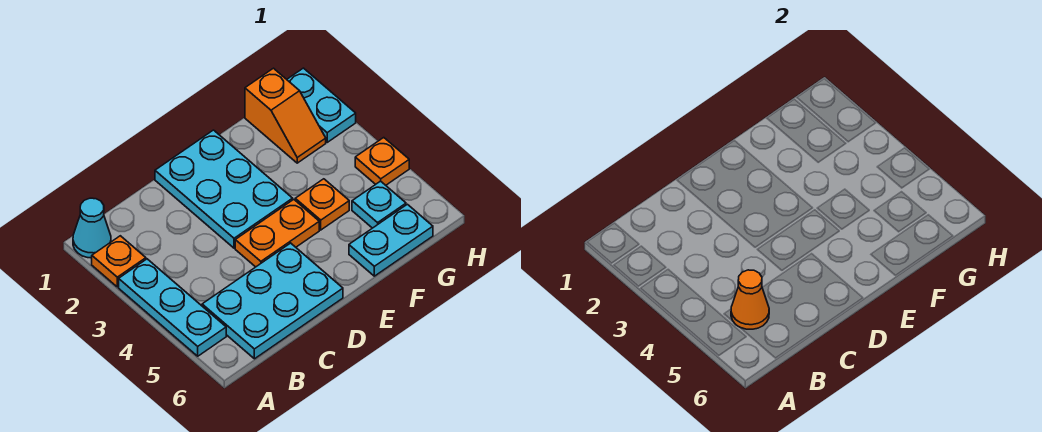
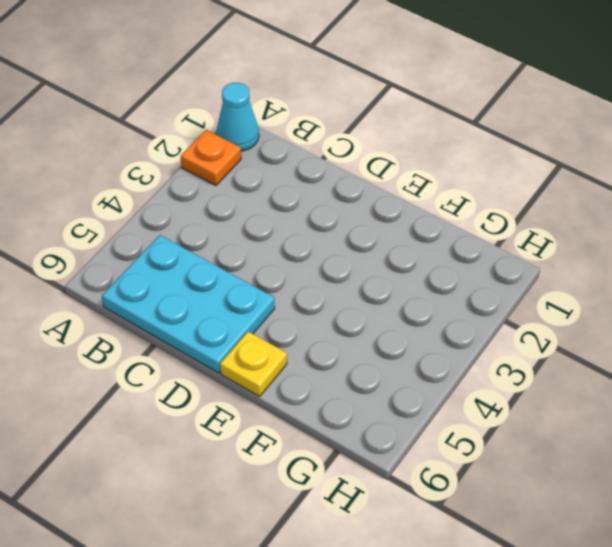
yellow 1x1 plate [220,332,287,396] -> none
none -> cyan 1x3 plate [119,259,226,356]
none -> cyan 2x3 plate [155,130,293,248]
none -> orange 1x2 plate [235,200,319,267]

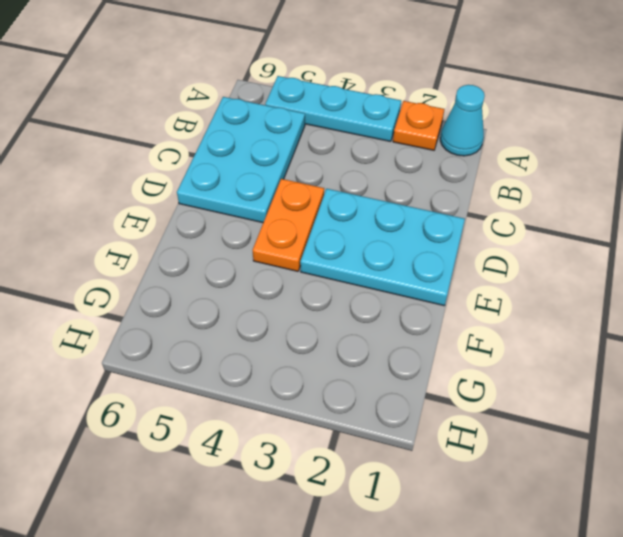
none -> orange 1x1 plate [295,179,349,230]
none -> cyan 1x2 plate [349,204,433,276]
none -> orange 1x2 slope [245,68,326,163]

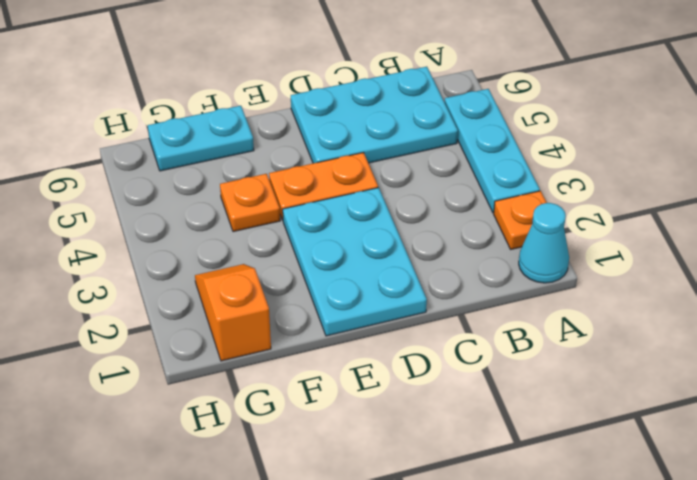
none -> cyan 1x1 plate [352,181,406,228]
none -> cyan 1x2 plate [287,68,356,142]
none -> orange 1x1 plate [355,138,409,185]

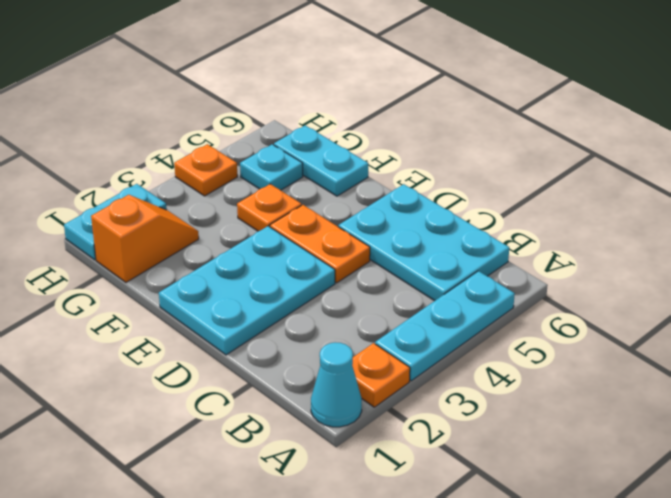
none -> orange 1x1 cone [731,270,769,329]

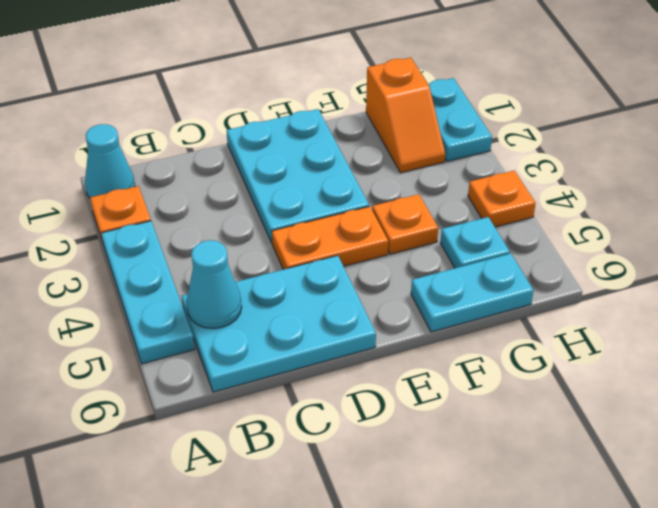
cyan 1x1 cone [187,240,242,329] -> orange 1x1 cone [731,270,769,329]

